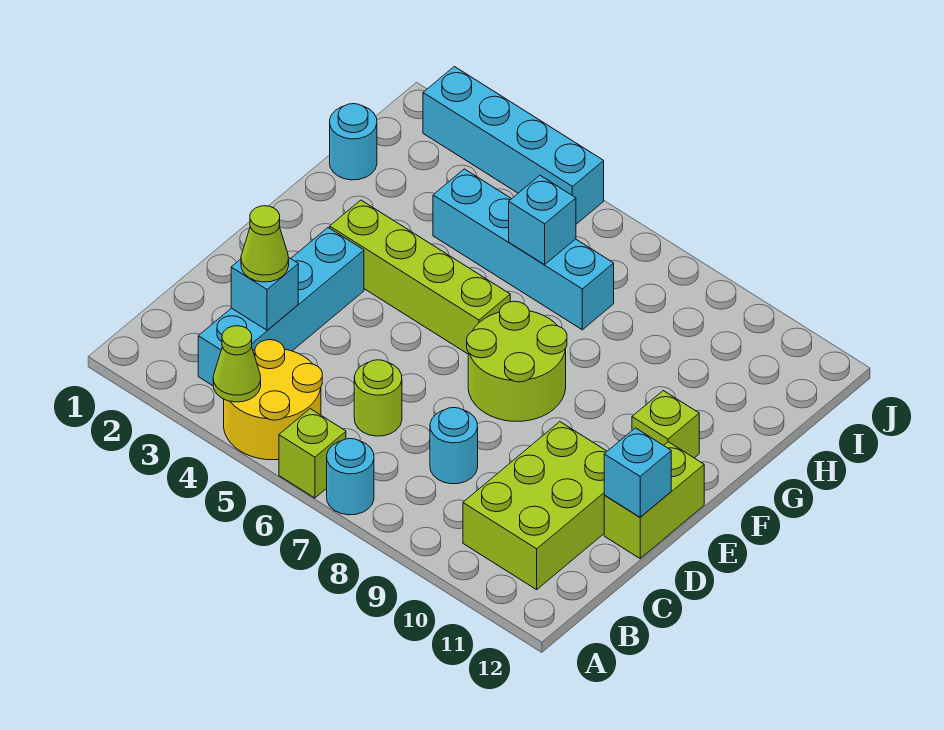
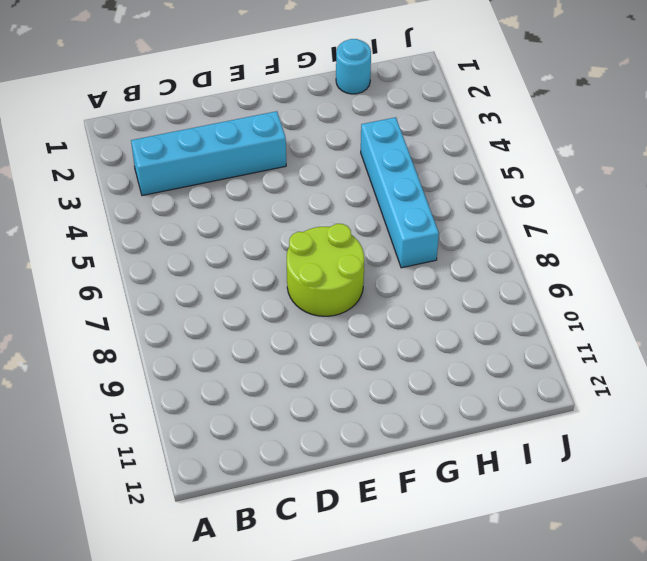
none -> yellow 2x2 round brick [224,340,322,460]
none -> lime 1x1 brick [279,409,346,498]
none -> cyan 1x1 round brick [327,439,374,515]

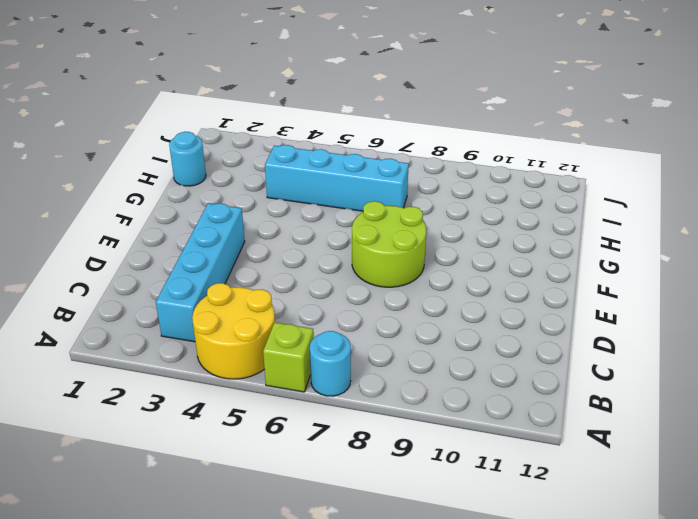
none -> lime 2x3 brick [463,422,607,590]
none -> lime 1x1 round brick [354,360,402,436]
none -> cyan 1x1 round brick [430,408,478,484]

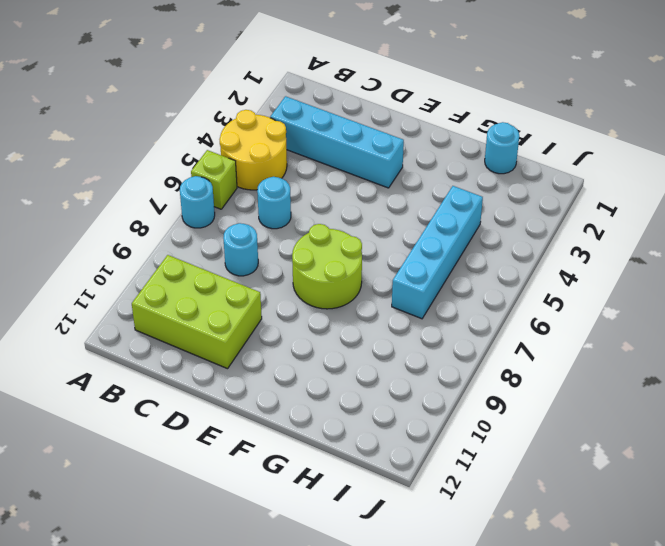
cyan 1x1 round brick [257,177,291,229] -> lime 1x1 round brick [354,360,402,436]
none -> lime 1x2 brick [604,442,704,558]
none -> lime 1x4 brick [330,200,510,354]
none -> lime 1x1 brick [632,391,699,458]

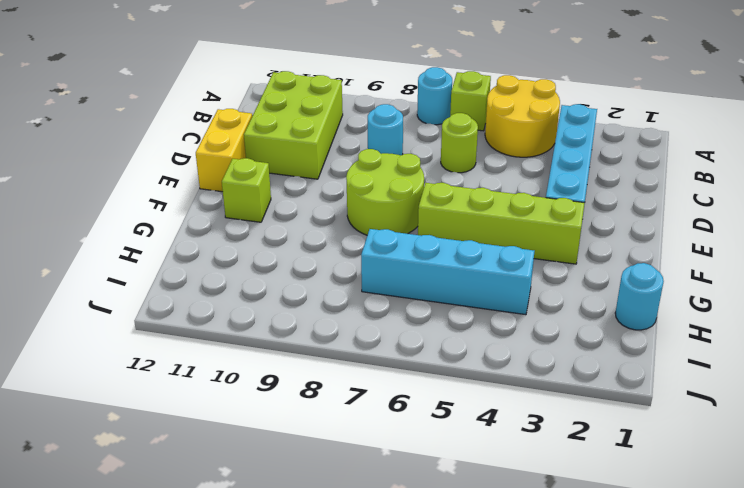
yellow 1x2 brick [196,109,252,192] -> lime 1x2 brick [604,442,704,558]
none -> cyan 1x4 brick [423,67,604,224]
none -> lime 1x1 cone [213,326,261,402]
none -> cyan 1x1 brick [231,257,298,330]

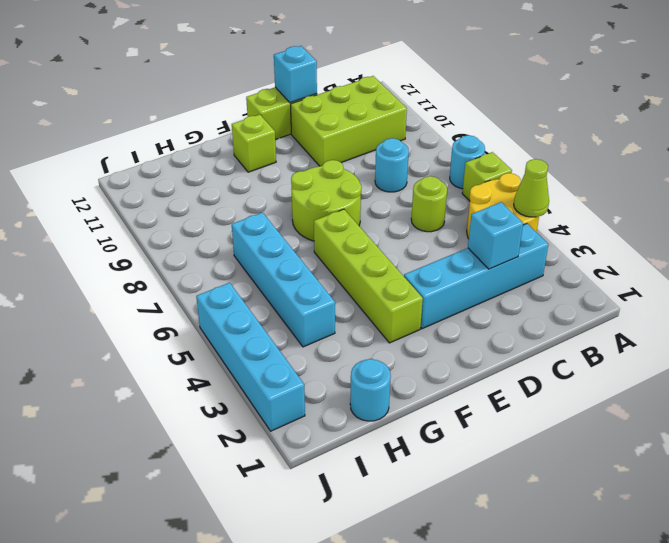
none -> cyan 1x1 brick [509,176,576,265]
none -> lime 1x1 cone [241,206,289,282]

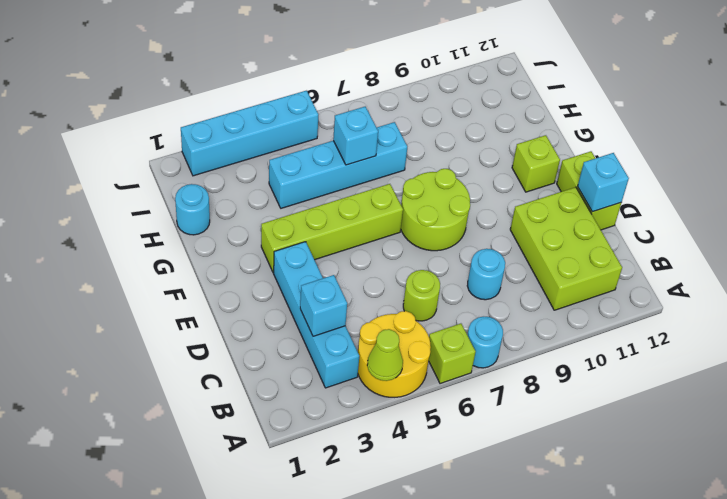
none -> lime 1x1 cone [241,206,289,282]

